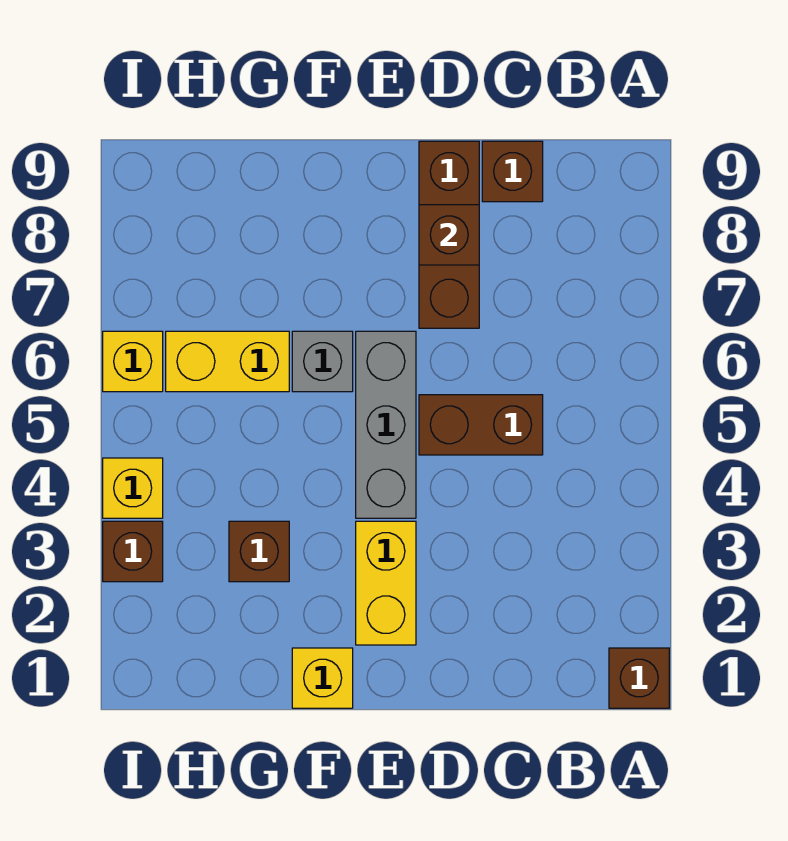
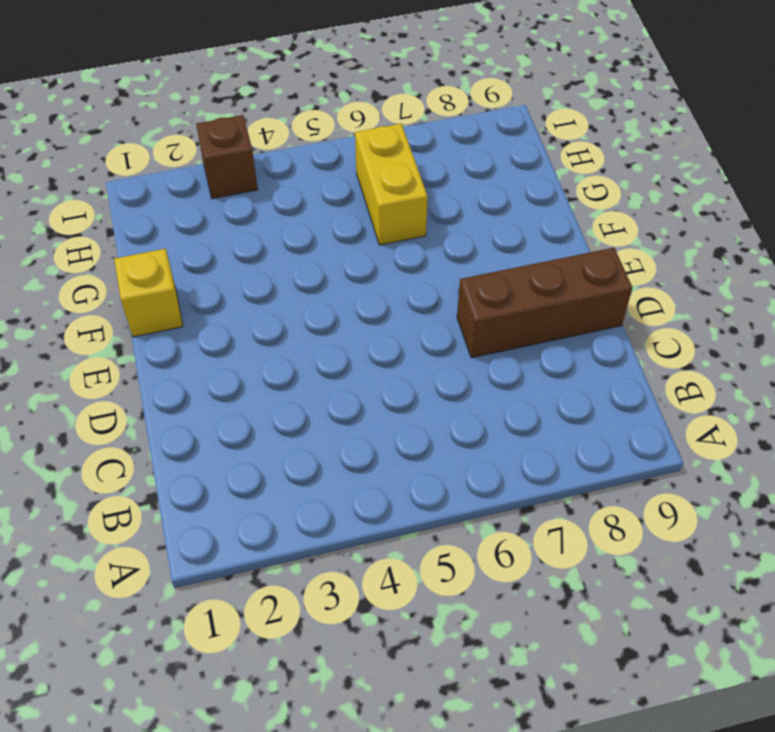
none -> brown 1x1 brick [609,648,669,708]
none -> brown 1x2 brick [419,395,543,455]
none -> brown 1x1 brick [482,141,543,202]

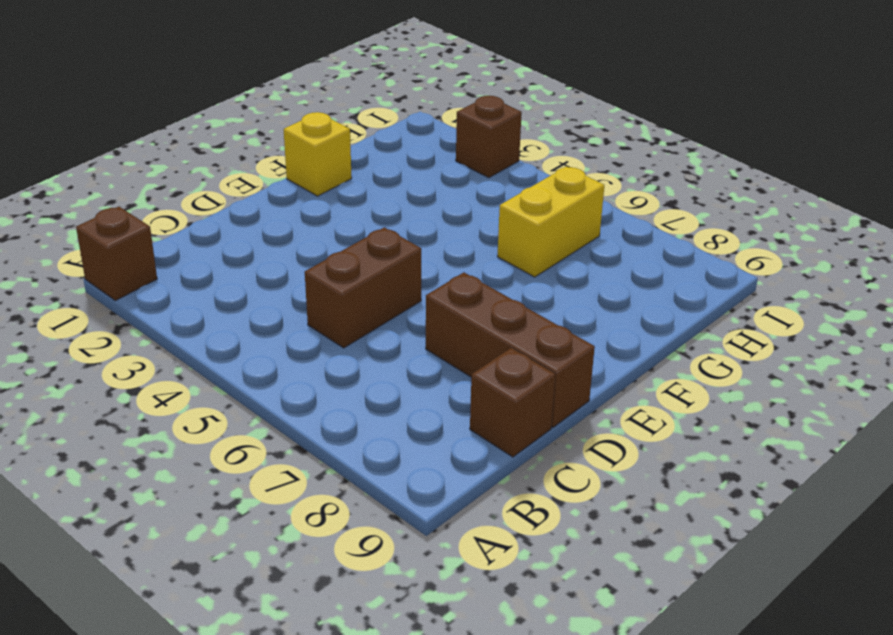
none -> yellow 1x2 brick [356,521,416,645]
none -> grey 1x3 brick [356,331,416,518]
none -> grey 1x1 brick [292,331,353,392]

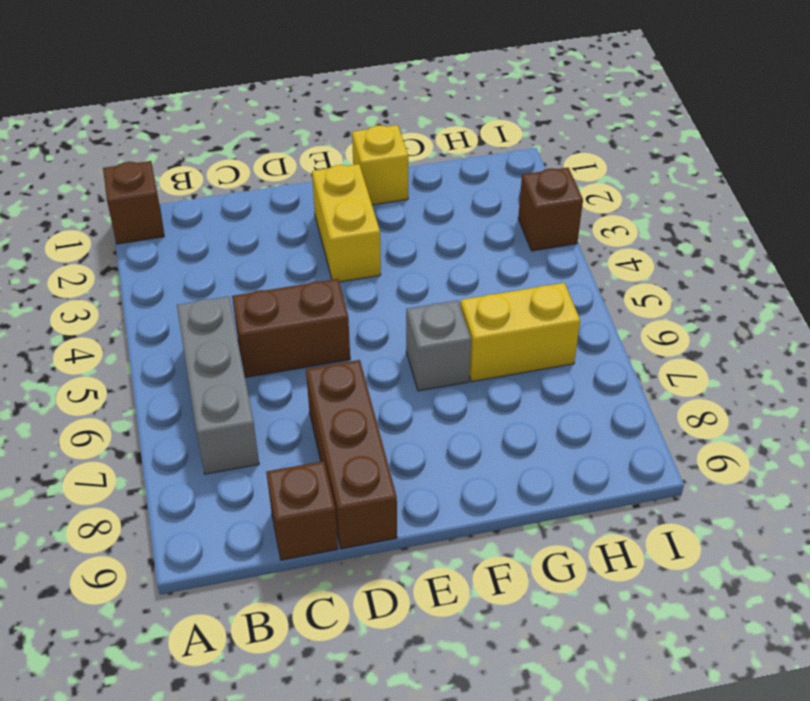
grey 1x3 brick [177,296,259,474] -> grey 1x3 brick moved to [356,331,416,518]
none -> brown 1x1 brick [229,521,289,582]
none -> yellow 1x1 brick [103,458,163,518]
none -> yellow 1x1 brick [103,331,163,392]

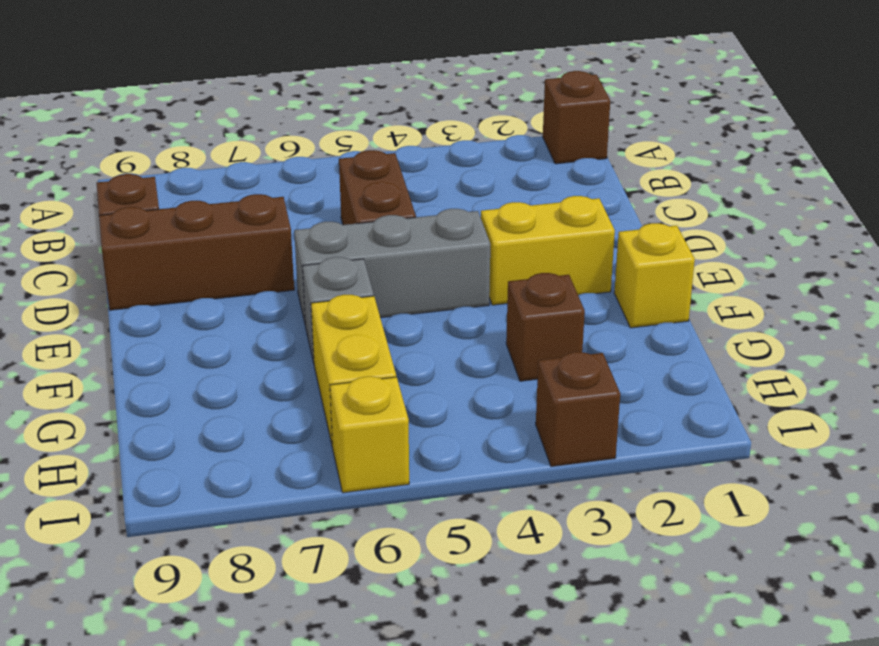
none -> yellow 1x1 brick [103,458,163,518]
none -> brown 1x1 brick [419,205,479,265]

